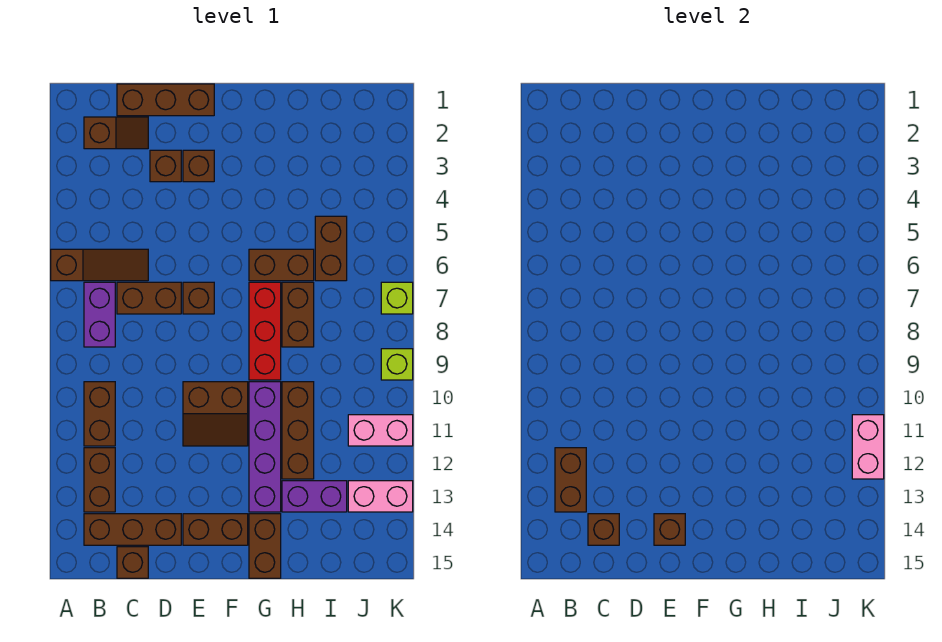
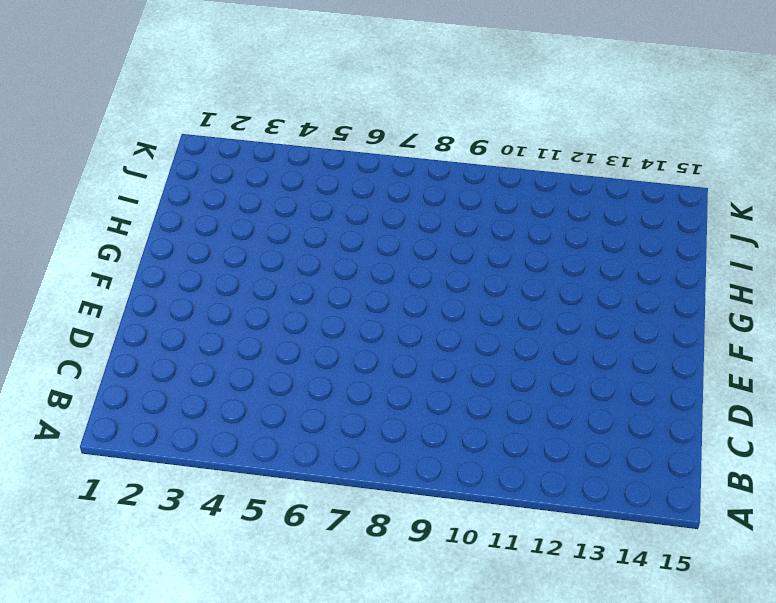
none -> brown 1x3 slope [51,249,148,281]
none -> brown 1x2 slope [84,117,148,149]
none -> purple 1x2 brick [84,282,115,347]
none -> brown 1x2 brick [84,382,115,446]

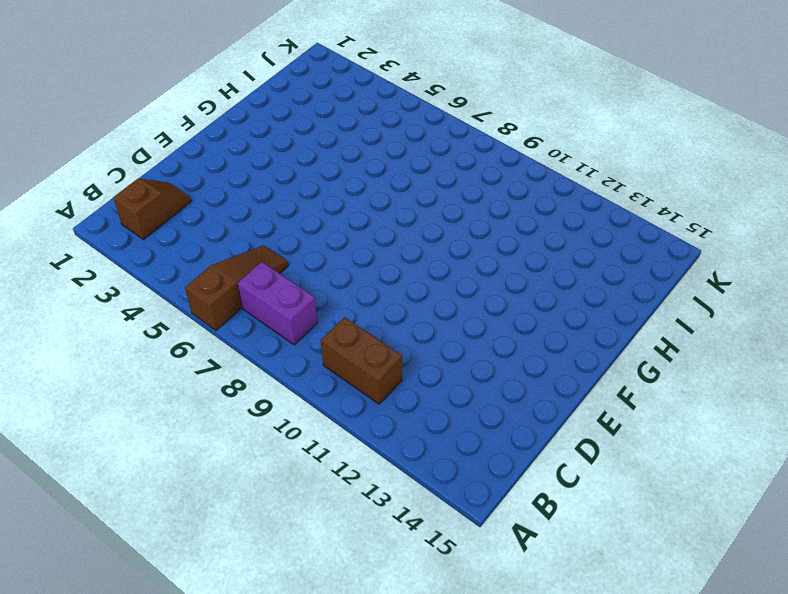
none -> brown 1x2 brick [84,448,115,512]
none -> brown 1x3 brick [84,514,181,545]
none -> brown 1x3 brick [117,84,214,116]
none -> brown 1x2 brick [117,282,181,314]

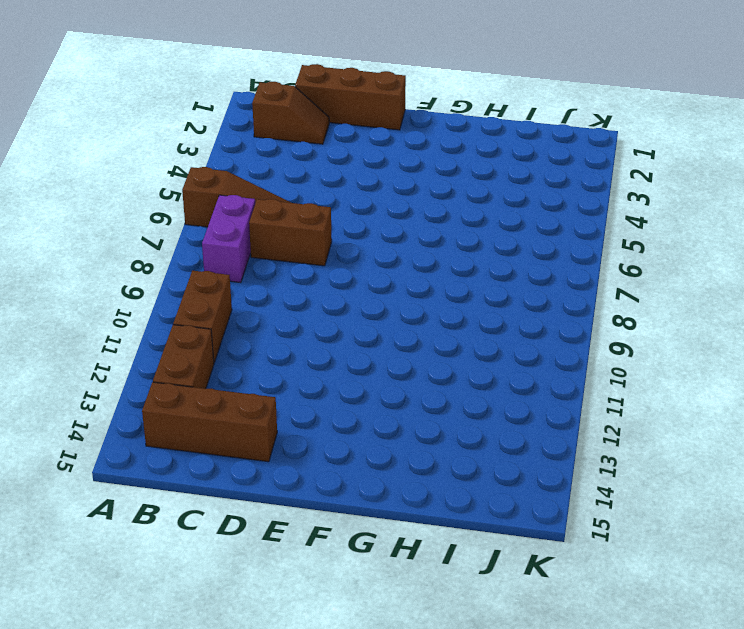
none -> brown 1x1 brick [117,547,148,578]
none -> brown 1x1 brick [150,150,181,182]
none -> brown 1x1 brick [183,150,214,182]
none -> brown 1x1 brick [183,282,214,314]

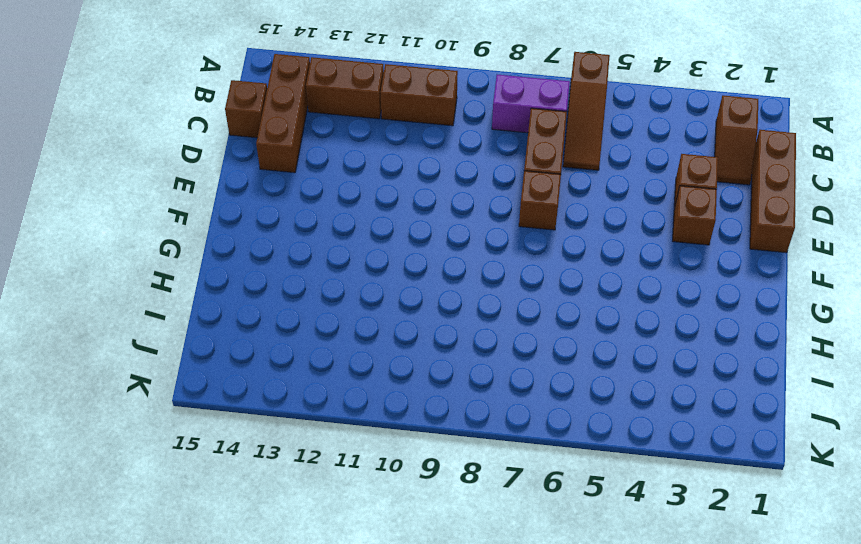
none -> brown 2x2 slope [183,382,248,446]
none -> brown 1x2 brick [183,514,248,545]
none -> brown 1x2 brick [249,249,314,281]
none -> red 1x3 brick [249,282,281,380]

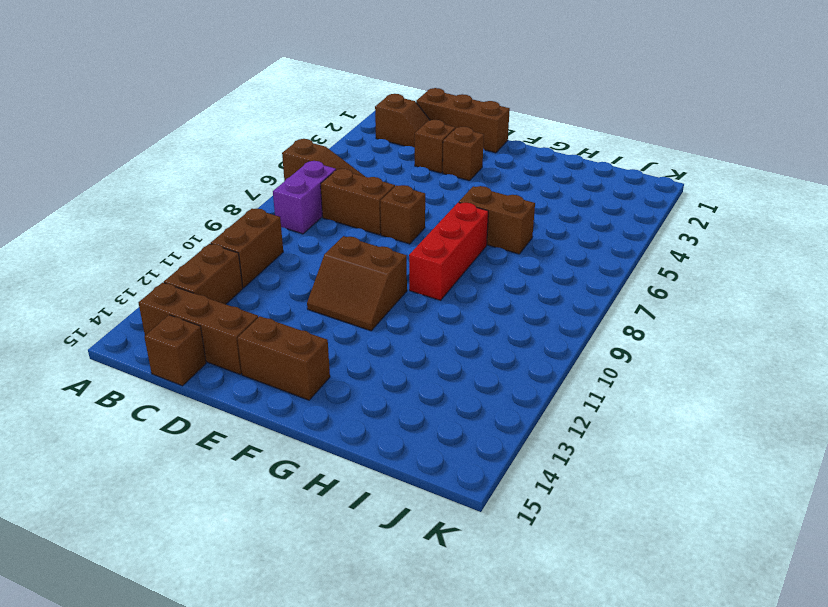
none -> purple 1x4 brick [249,382,281,512]
none -> brown 1x2 brick [249,514,281,578]
none -> brown 1x2 brick [282,282,314,347]
none -> brown 1x3 brick [282,382,314,479]

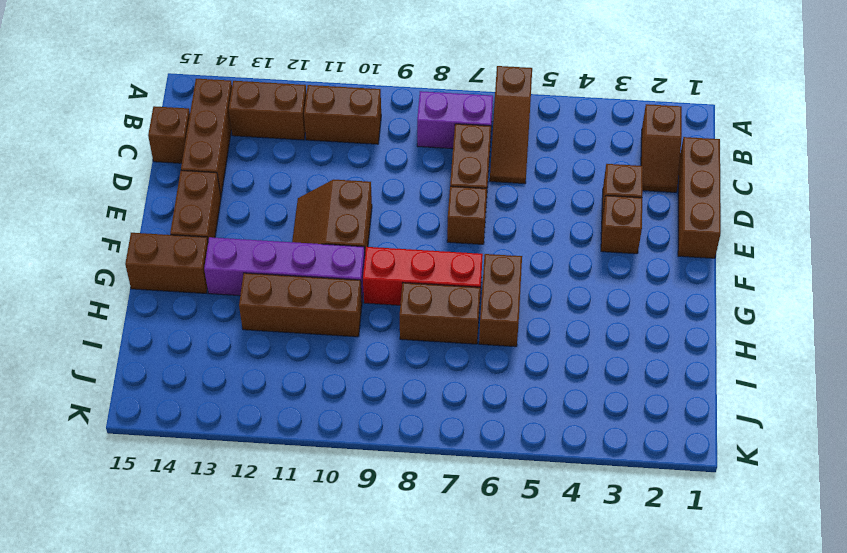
none -> purple 1x2 brick [282,481,347,512]
none -> brown 1x2 brick [315,216,347,281]
none -> pink 1x2 brick [348,415,413,446]
none -> pink 1x2 brick [348,481,413,512]

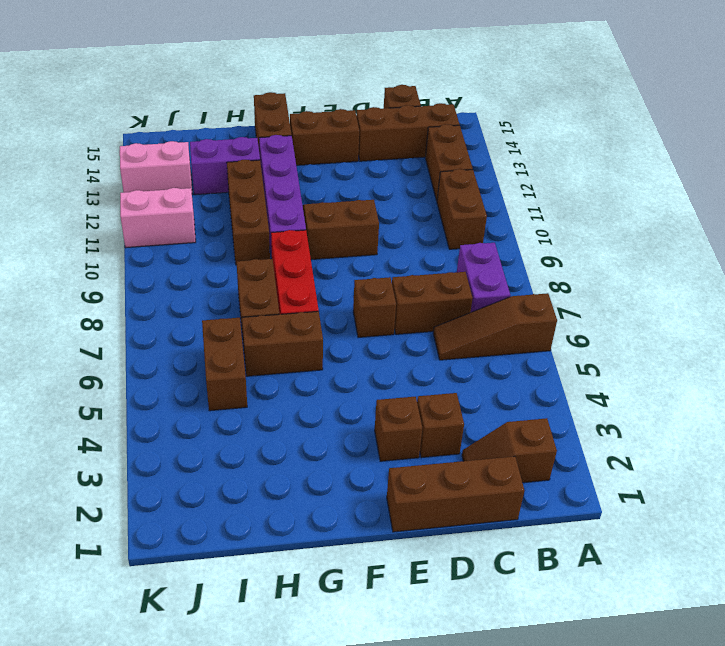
none -> lime 1x1 brick [381,282,413,314]
none -> lime 1x1 brick [381,349,413,380]
none -> brown 1x2 brick [555,448,586,512]
none -> brown 1x1 brick [588,514,619,545]

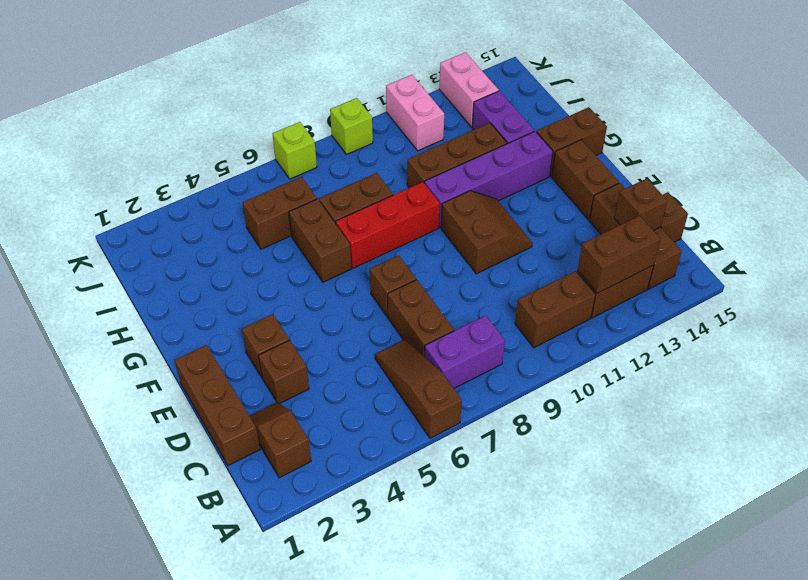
none -> brown 1x1 brick [654,514,685,545]
none -> pink 1x2 brick [852,415,884,479]

